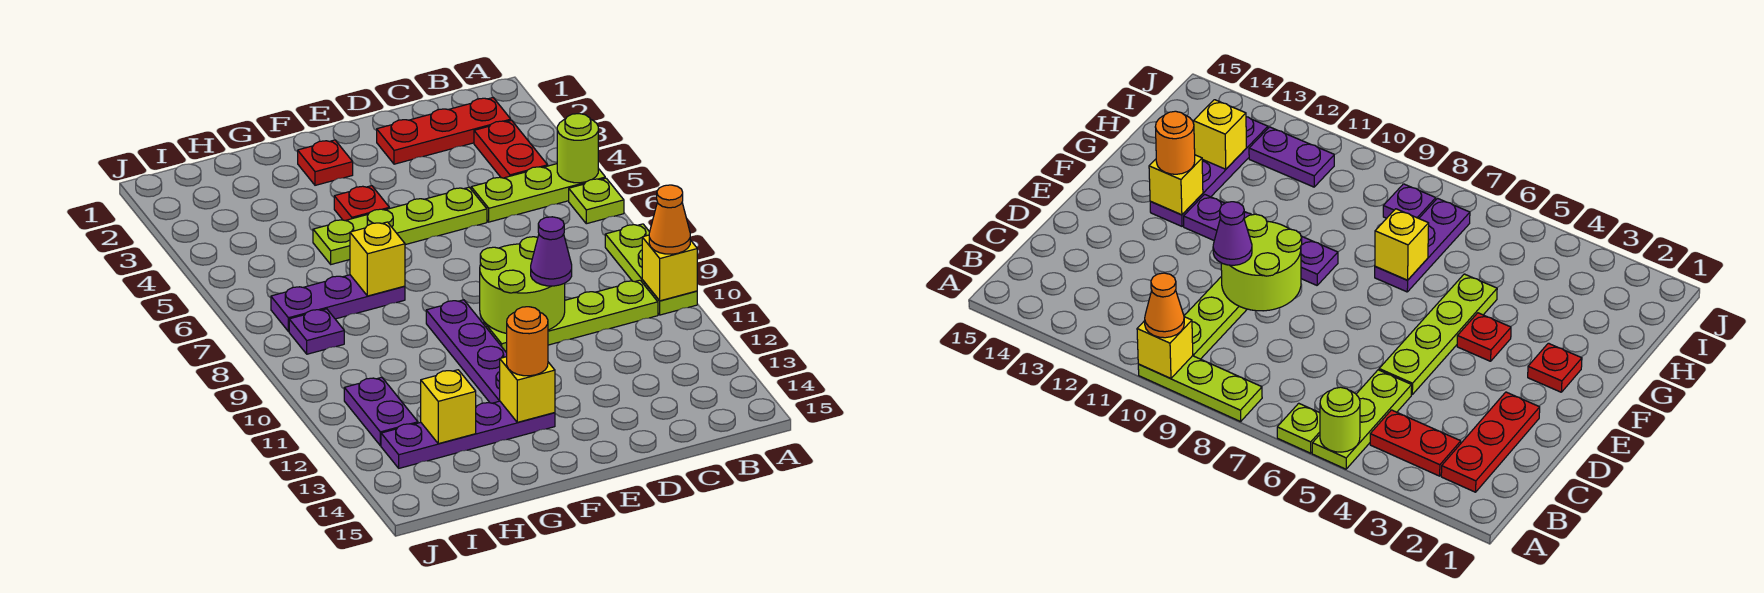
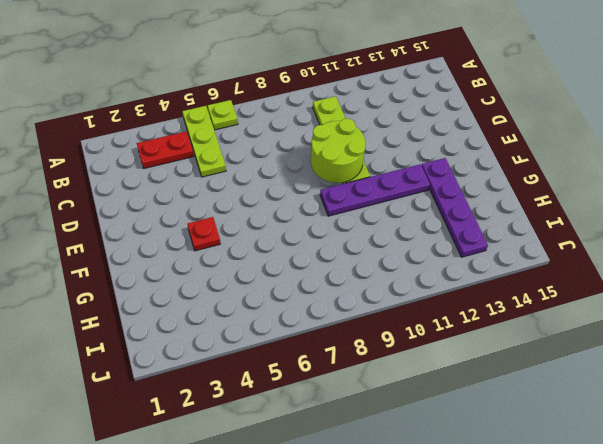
none -> lime 1x3 plate [605,224,697,315]
none -> red 1x3 plate [377,98,511,164]
none -> lime 1x4 plate [313,187,487,264]

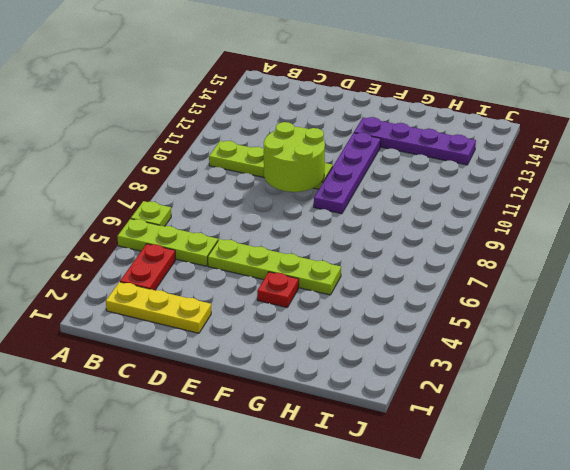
yellow 1x3 plate [106,282,211,333] -> red 1x3 plate [377,98,511,164]
none -> lime 1x3 plate [605,224,697,315]
none -> red 1x1 plate [298,140,353,185]
none -> purple 1x3 plate [271,275,405,331]

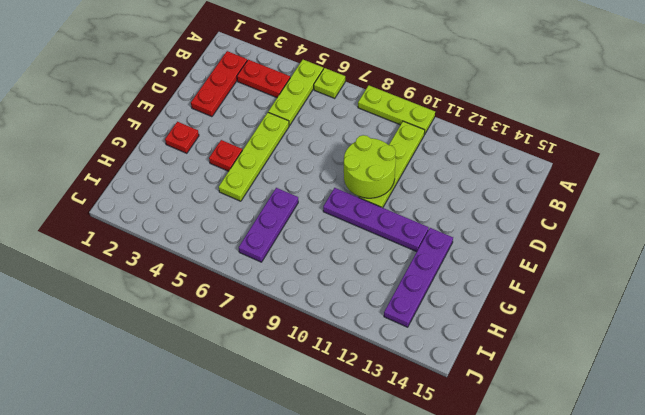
none -> purple 1x1 plate [289,309,344,354]
none -> purple 1x2 plate [344,377,418,446]
none -> lime 1x1 round brick [557,114,598,183]

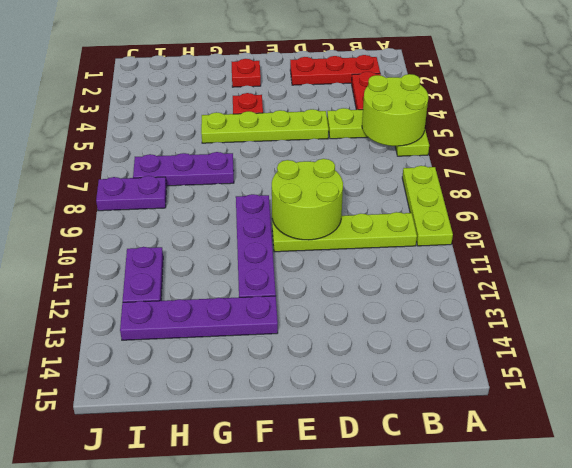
lime 2x2 round brick [362,74,428,146] -> lime 1x1 round brick [557,114,598,183]
purple 1x2 plate [96,176,167,211] -> purple 1x1 plate [289,309,344,354]
none -> yellow 1x1 brick [642,235,697,301]
none -> yellow 1x1 brick [500,357,555,422]
none -> yellow 1x1 brick [350,222,405,296]

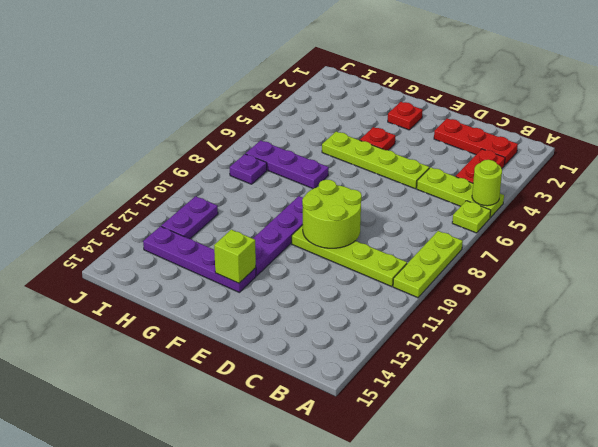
lime 1x1 brick [214,230,256,283] -> yellow 1x1 brick [500,357,555,422]
none -> yellow 1x1 brick [642,235,697,301]
none -> yellow 1x1 brick [350,222,405,296]
none -> yellow 1x1 brick [421,370,476,444]

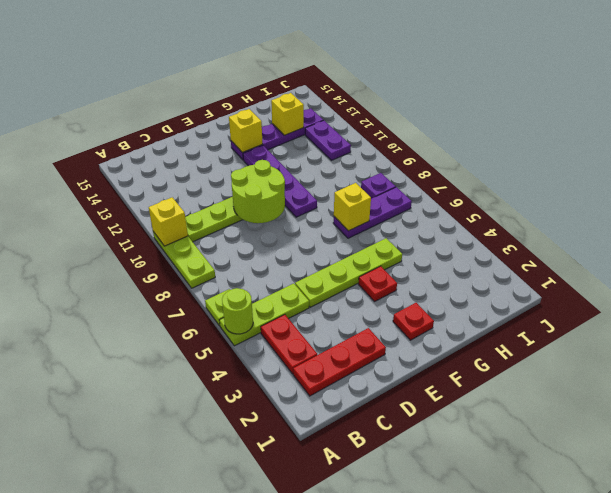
none -> orange 1x1 cone [649,185,690,254]
none -> purple 1x1 cone [531,217,572,286]
none -> orange 1x1 round brick [507,307,548,376]

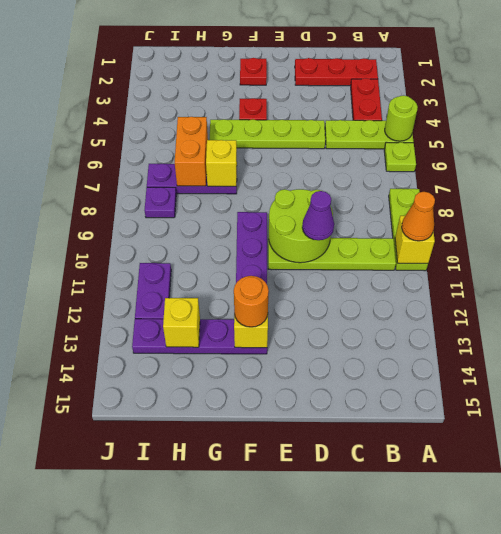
orange 1x2 brick [175,117,208,186] -> none

